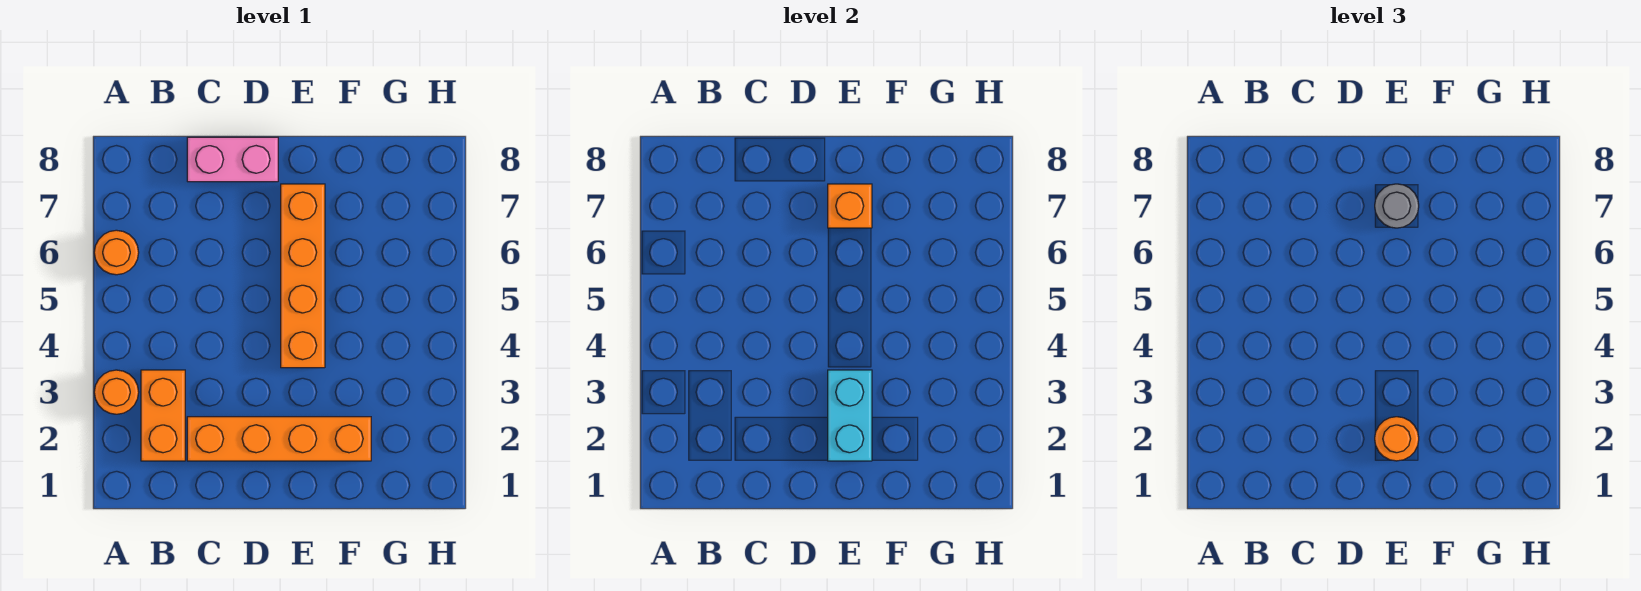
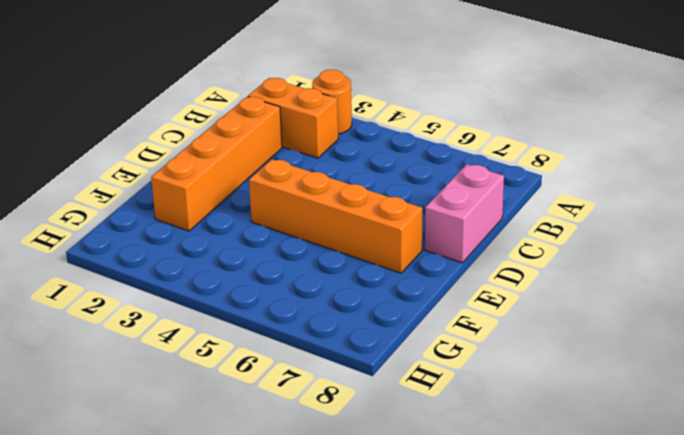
none -> orange 1x1 round brick [94,230,139,275]
none -> cyan 1x2 brick [828,370,872,461]

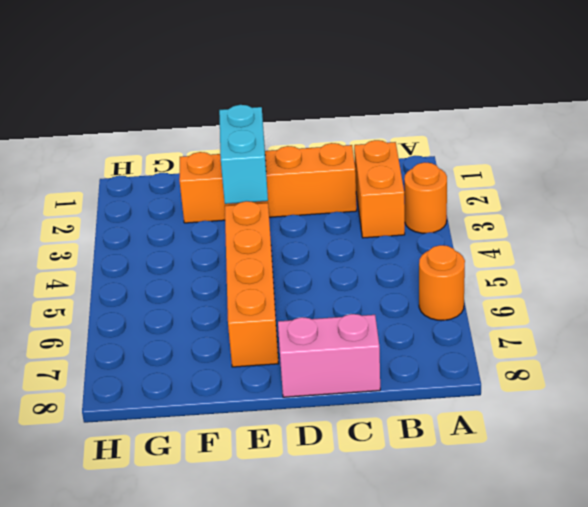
none -> orange 1x1 brick [828,184,872,228]
none -> orange 1x1 round brick [1375,417,1419,461]

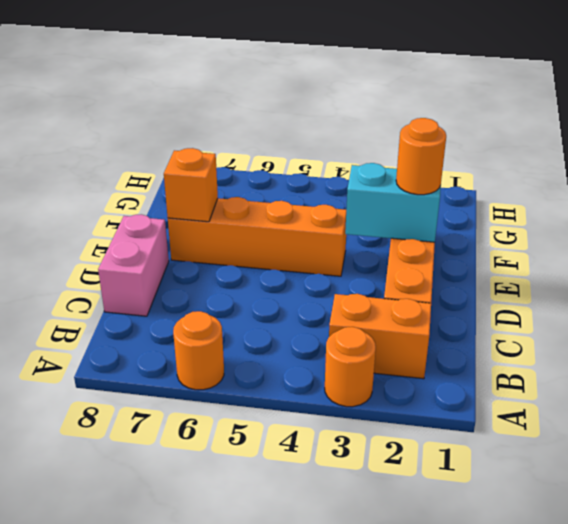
none -> grey 1x1 round brick [1375,184,1419,228]

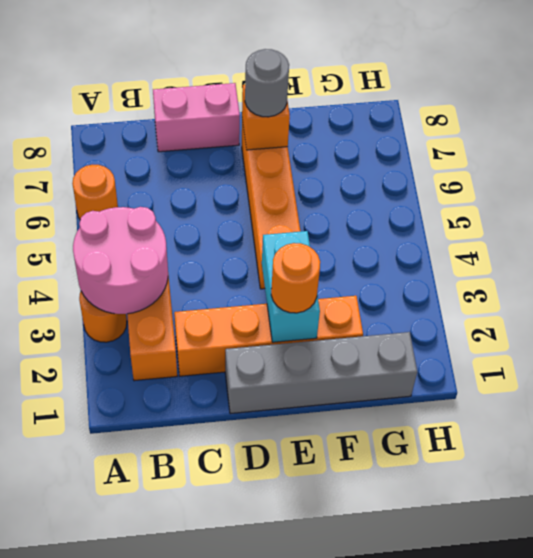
pink 2x2 round brick [73,207,168,314] -> none
grey 1x4 brick [225,332,417,414] -> none

